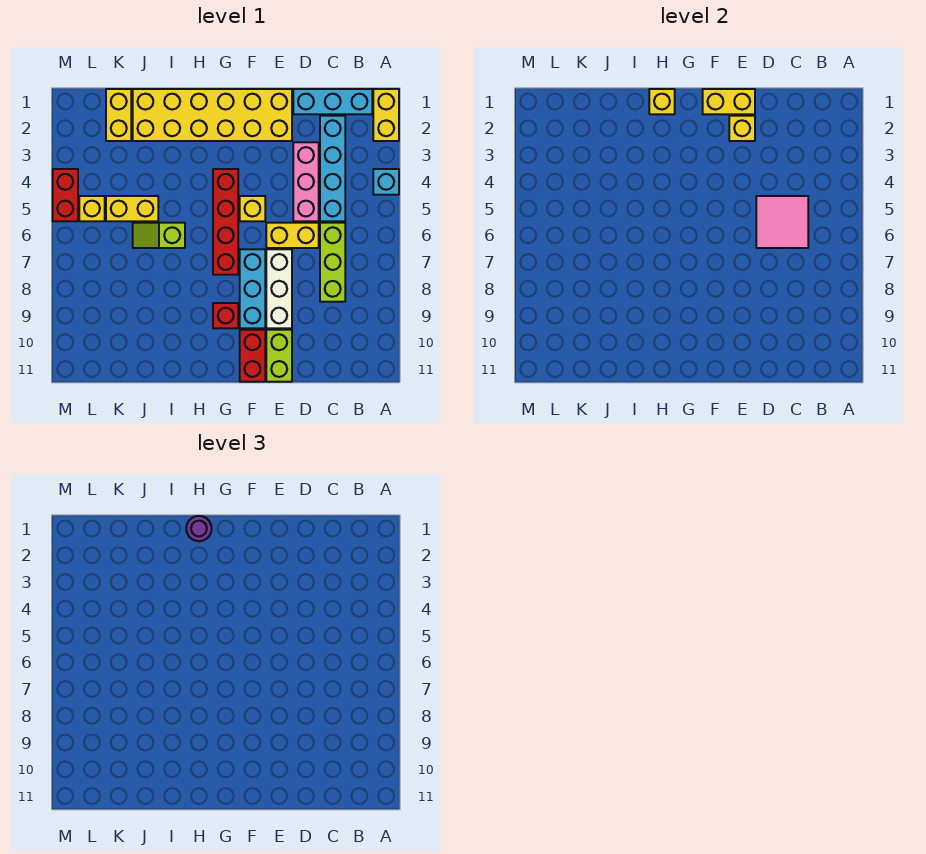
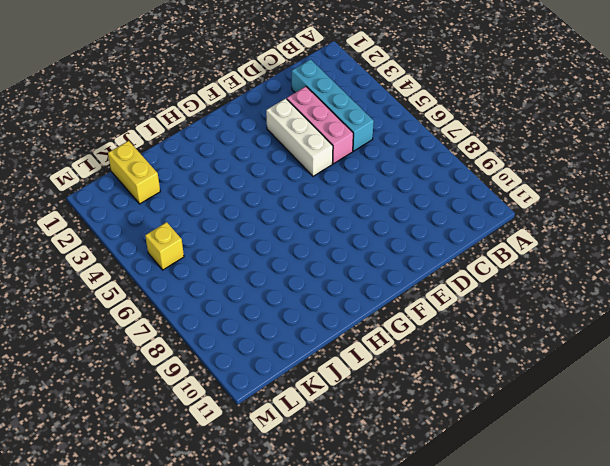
white 1x3 brick [266,98,333,176] -> white 1x3 brick moved to [266,249,292,328]
none -> yellow 1x2 brick [373,89,399,141]
none -> cyan 1x1 brick [373,169,399,195]
none -> cyan 1x3 brick [293,89,372,114]

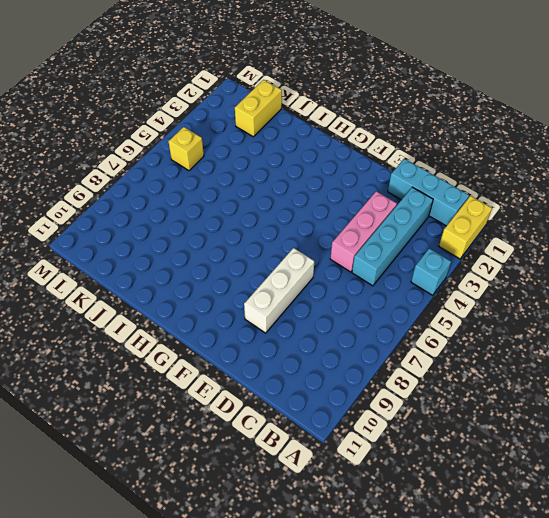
none -> lime 1x3 brick [320,223,345,302]
none -> yellow 1x2 brick [266,223,319,248]
none -> yellow 2x6 brick [133,89,292,141]

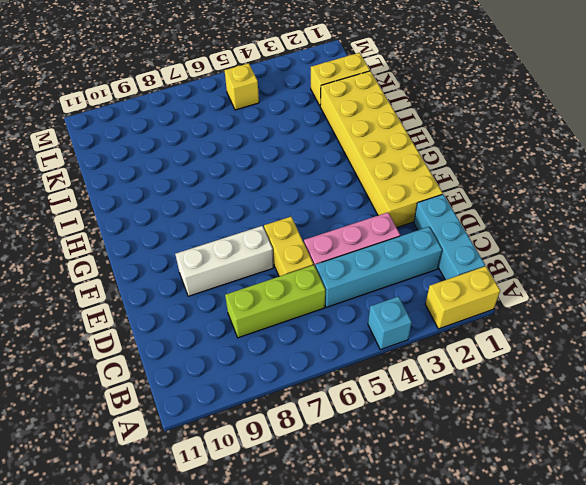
none -> lime 1x2 brick [266,330,292,382]
none -> yellow 1x1 brick [240,196,265,221]
none -> cyan 1x3 brick [240,249,265,328]

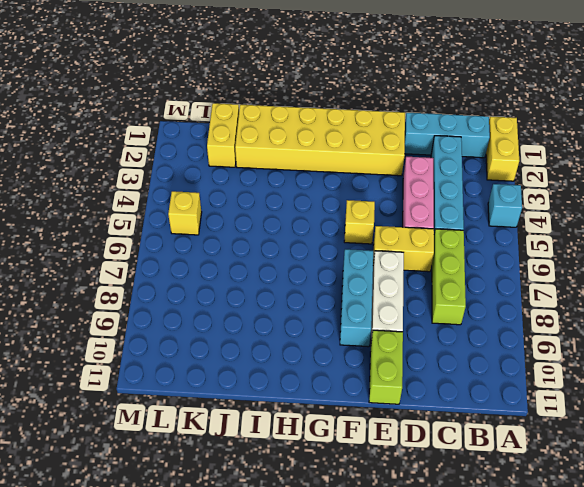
none -> red 1x2 brick [240,330,265,382]
none -> red 1x4 brick [213,169,238,275]
none -> red 1x1 brick [213,303,238,328]

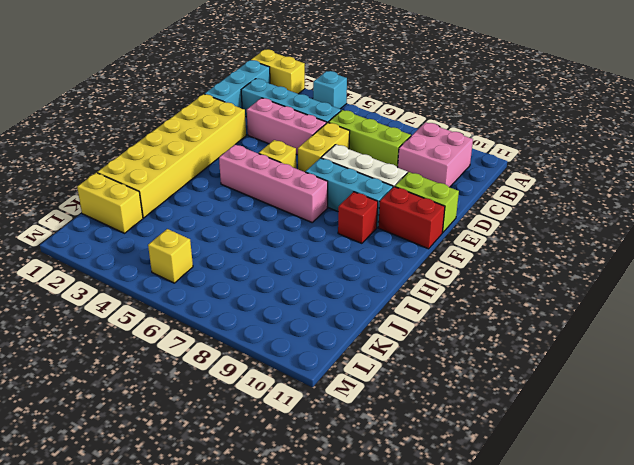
pink 2x2 brick [398,122,473,187] -> none
pink 1x4 brick [219,144,328,222] -> red 1x4 brick [213,169,238,275]
none -> lime 1x2 slope [133,223,185,248]
none -> yellow 1x2 brick [106,196,158,221]
none -> red 1x2 brick [53,169,78,221]

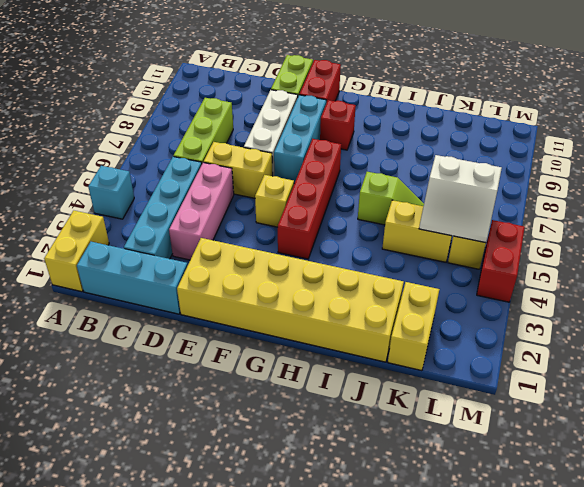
white 2x2 slope [419,155,502,243] -> none
none -> pink 2x2 tile [756,196,808,248]
none -> yellow 1x2 brick [703,89,755,114]
none -> yellow 1x1 brick [729,116,755,141]

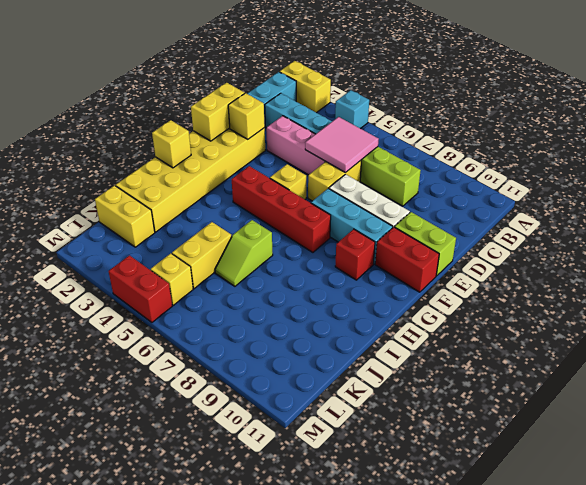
none -> purple 1x1 round brick [186,516,212,541]

